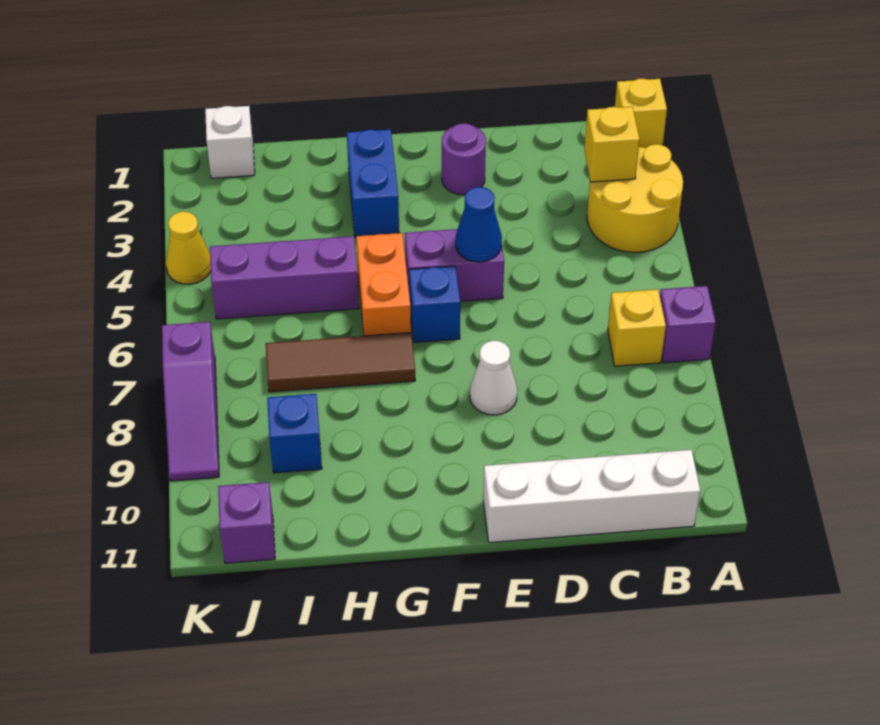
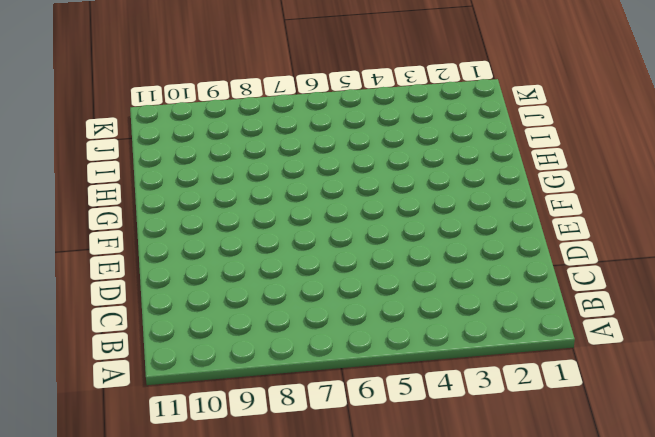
none -> yellow 1x1 brick [615,79,667,148]
none -> yellow 2x2 round brick [587,144,683,252]
none -> purple 1x1 brick [660,286,716,363]

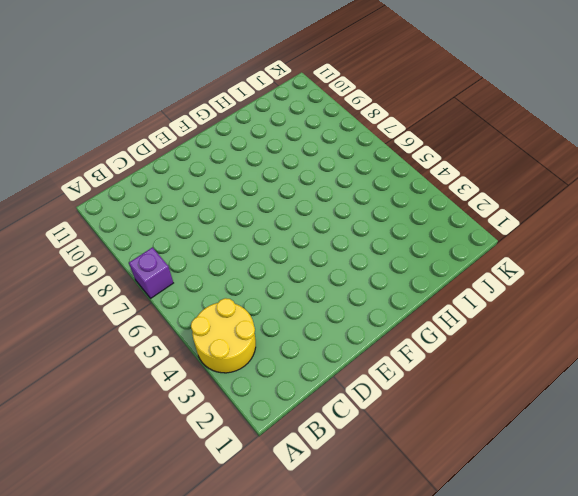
none -> yellow 1x1 brick [615,79,667,148]
none -> yellow 1x1 brick [608,289,666,366]
none -> white 1x4 brick [483,450,700,543]

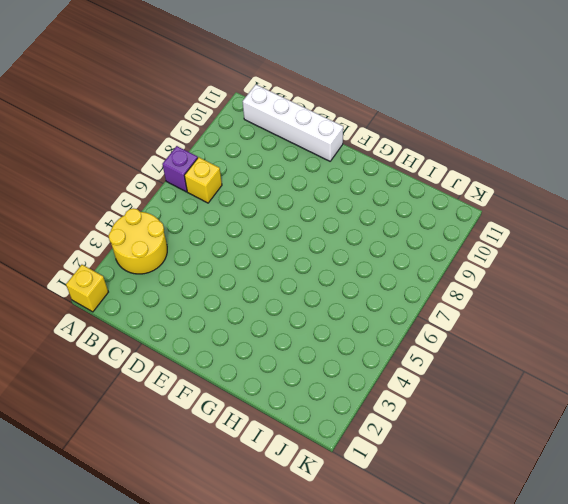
none -> purple 1x1 round brick [442,123,486,195]
none -> purple 1x2 brick [405,229,504,302]
none -> white 1x1 cone [470,341,517,415]

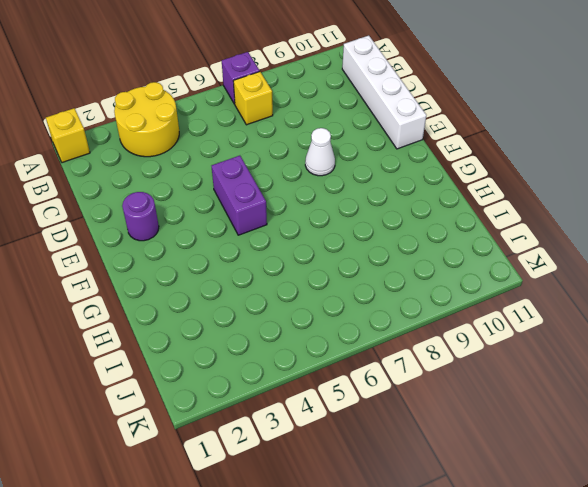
none -> blue 1x1 brick [409,266,460,342]
none -> blue 1x2 brick [347,129,399,237]
none -> orange 1x2 brick [356,233,411,336]

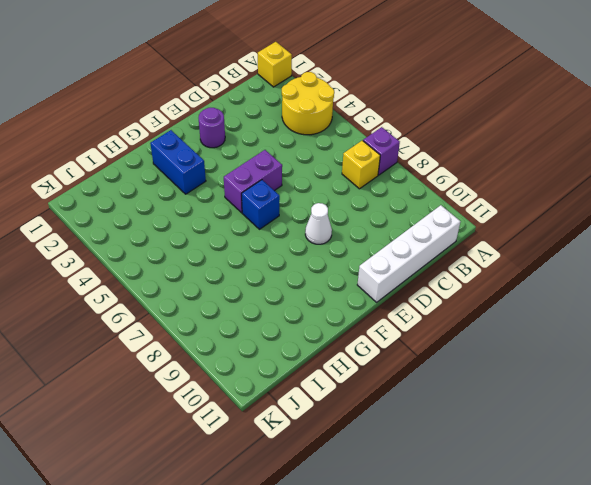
none -> orange 1x2 brick [356,233,411,336]
none -> brown 1x3 tile [266,333,415,392]
none -> purple 1x3 brick [210,236,359,319]

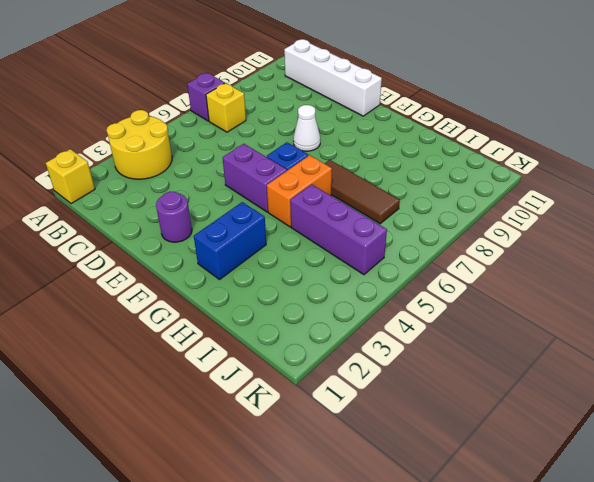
none -> blue 1x1 brick [267,394,322,473]
none -> white 1x1 brick [205,106,255,178]
none -> purple 1x1 brick [218,482,275,563]

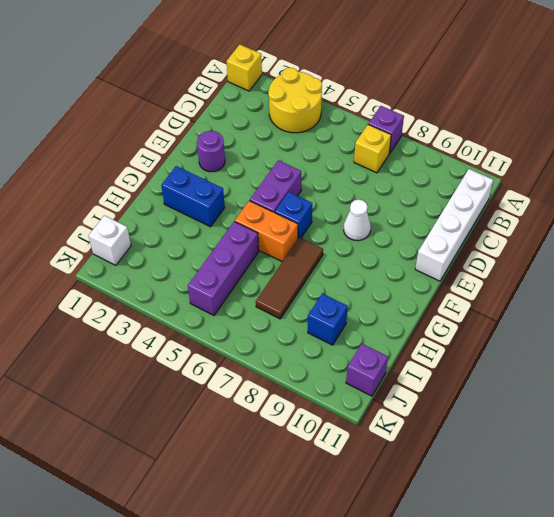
none -> yellow 1x1 cone [166,212,211,284]
none -> purple 1x3 slope [162,322,219,481]
none -> yellow 1x1 brick [584,107,640,182]

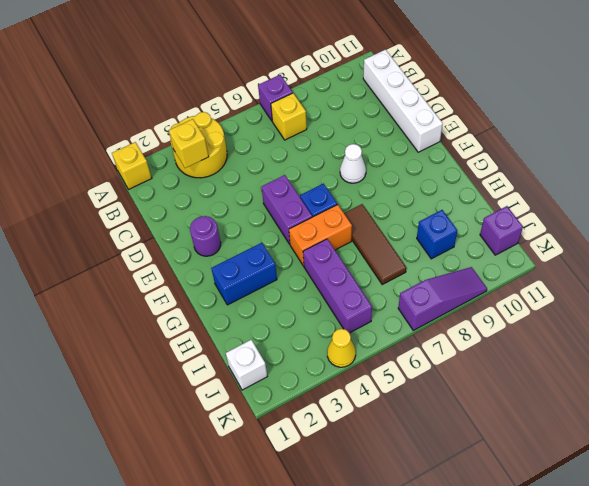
none -> blue 1x1 cone [455,187,502,262]

